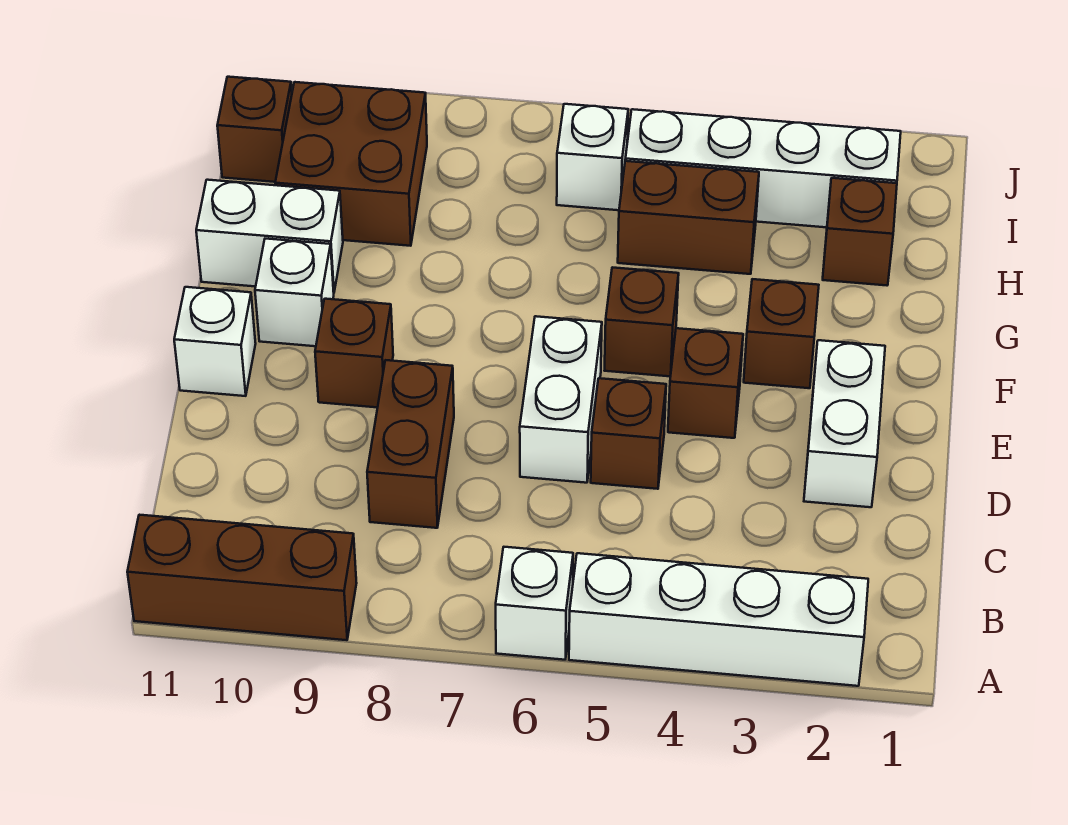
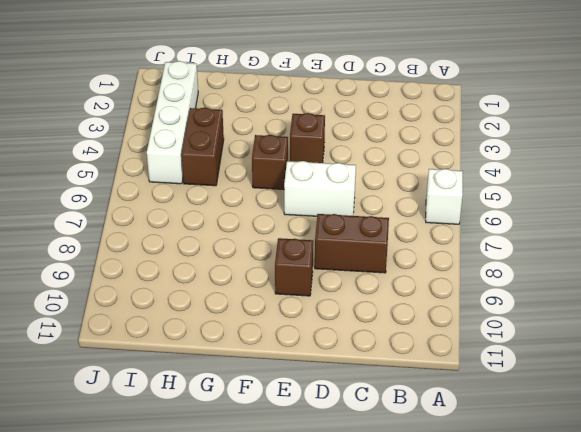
none -> white 1x4 brick [569,553,868,686]
none -> brown 1x3 brick [127,515,357,640]
none -> white 1x2 brick [804,340,885,507]

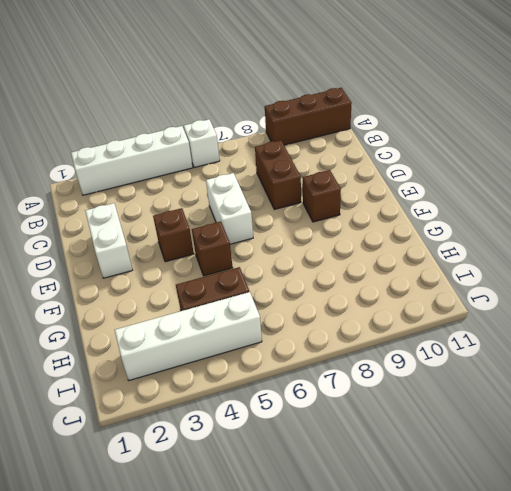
none -> brown 1x1 brick [591,378,666,489]
none -> white 1x1 brick [174,287,256,396]
none -> brown 1x1 brick [744,279,819,388]

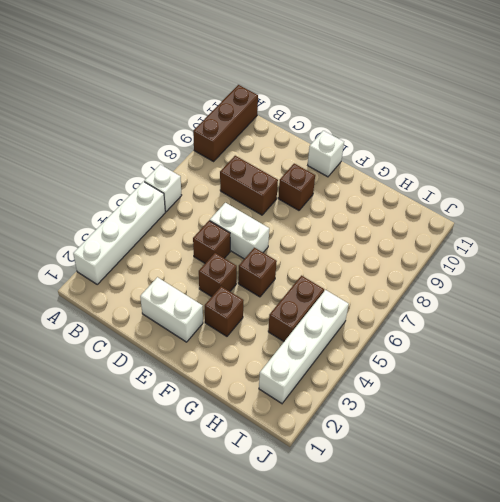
none -> white 1x1 brick [255,239,334,346]
none -> white 1x2 brick [196,180,343,292]
none -> brown 1x1 brick [823,178,897,285]

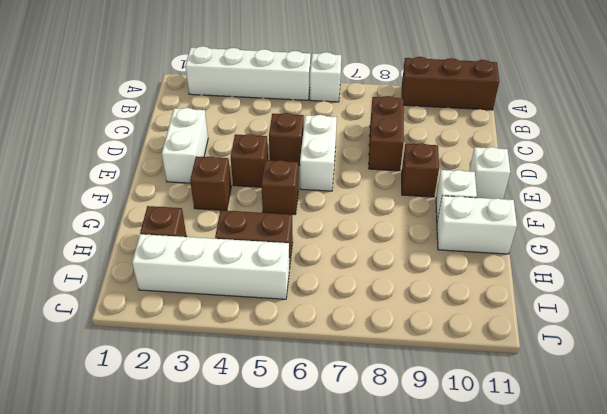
none -> brown 2x2 brick [275,82,427,246]
none -> white 1x1 brick [557,104,628,210]
none -> brown 1x1 brick [217,77,292,182]

